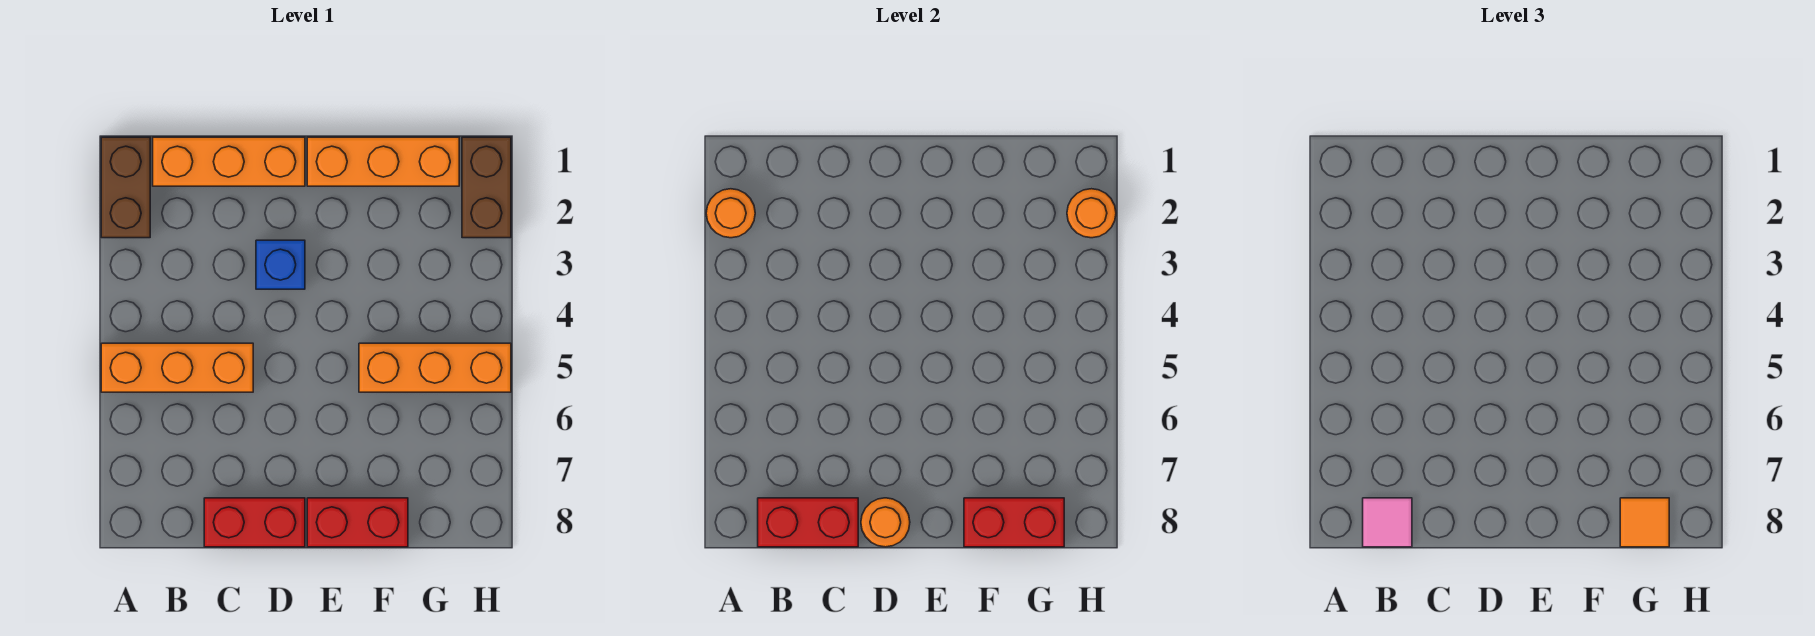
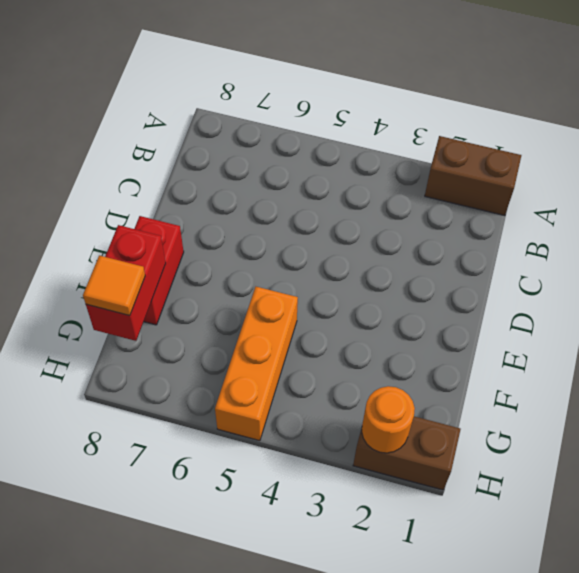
none -> orange 1x3 brick [101,343,253,392]
none -> orange 1x3 brick [153,137,305,186]
none -> red 1x2 brick [204,498,305,547]

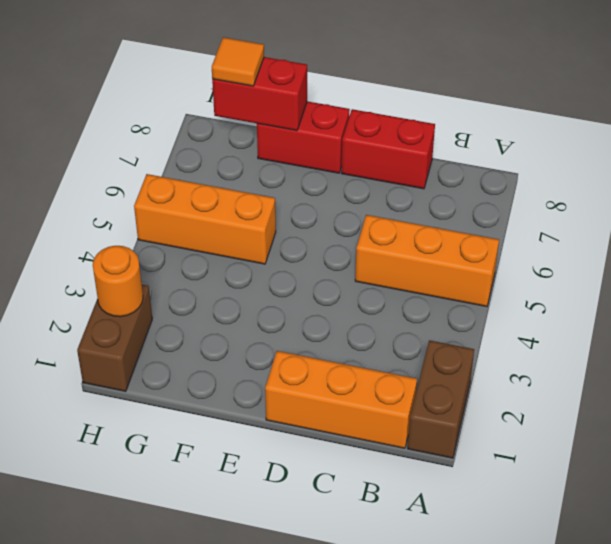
none -> blue 1x1 brick [256,240,305,289]
none -> orange 1x3 brick [307,137,459,186]
none -> orange 1x1 round brick [706,189,755,238]

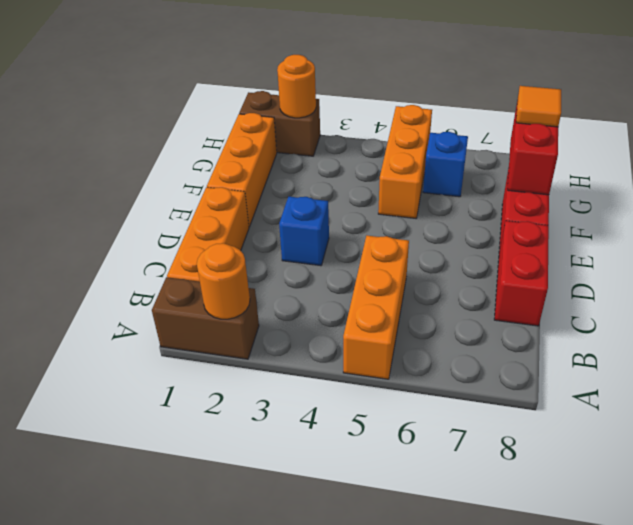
blue 1x1 brick [423,132,468,197] -> none
none -> red 1x2 brick [758,498,858,547]
none -> orange 1x1 round brick [861,498,910,547]
none -> pink 1x1 tile [1363,498,1412,547]

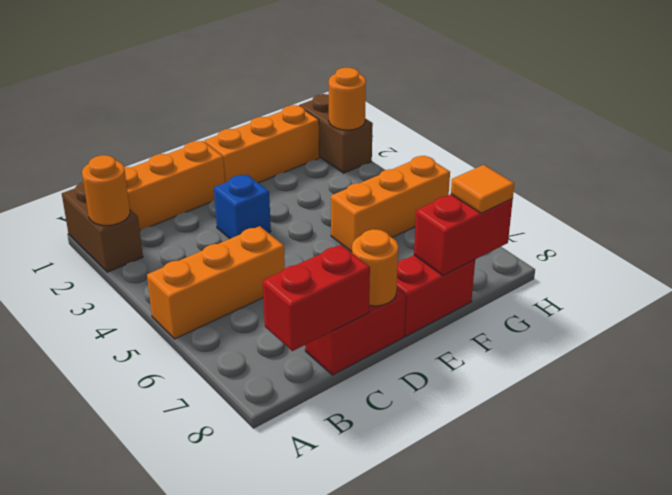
none -> pink 1x1 tile [1363,498,1412,547]

